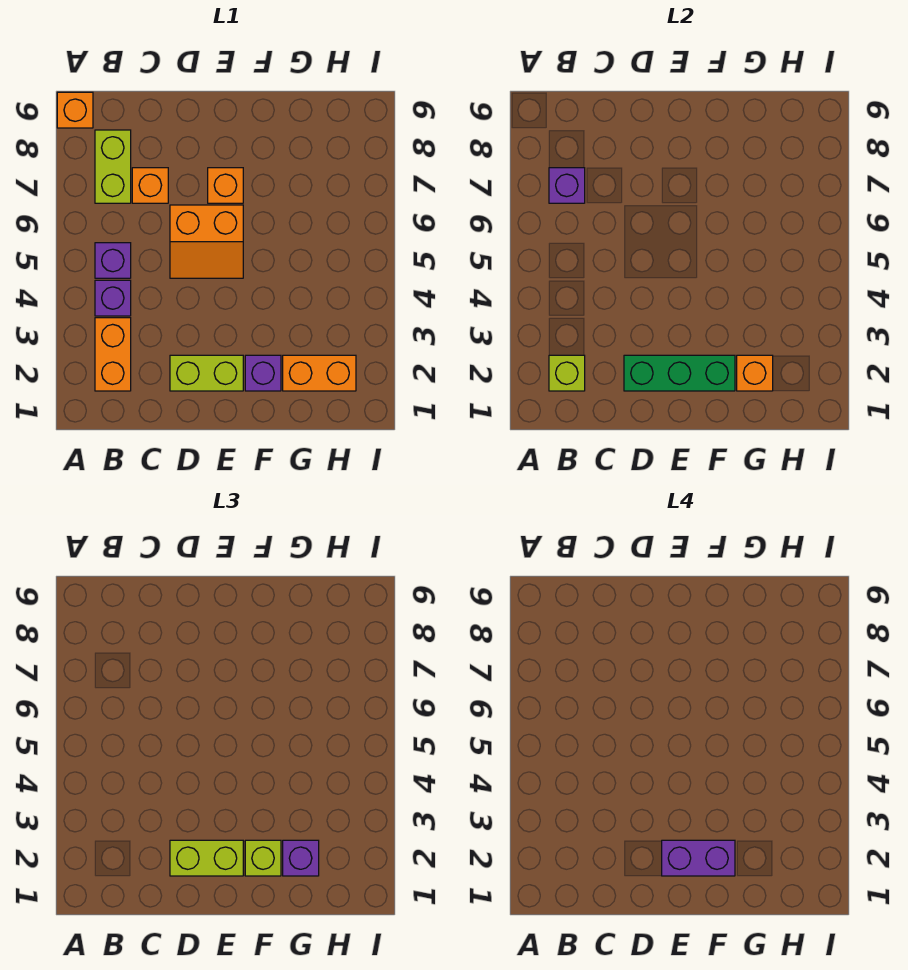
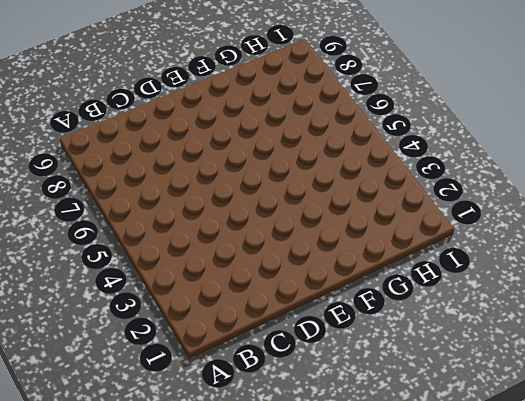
none -> orange 1x1 brick [57,92,93,128]
none -> orange 1x2 brick [95,318,131,391]
none -> purple 1x1 brick [95,280,131,316]

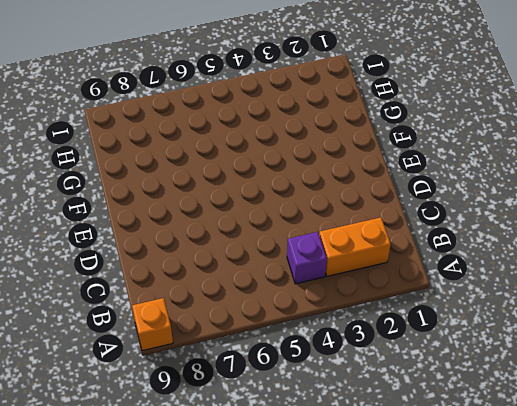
none -> purple 1x1 brick [95,243,131,278]
none -> lime 1x2 brick [95,130,131,203]
none -> orange 1x1 brick [132,168,168,203]

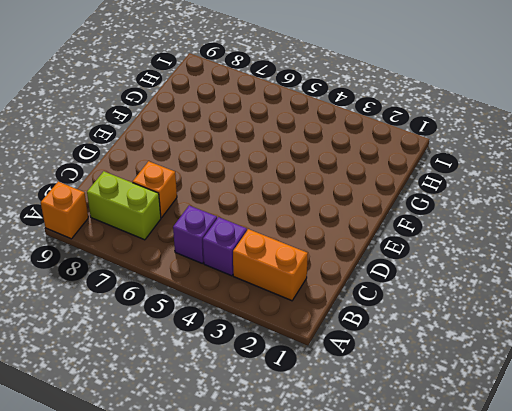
none -> lime 1x2 brick [170,355,243,391]
none -> orange 2x2 slope [170,205,243,278]
none -> orange 1x1 brick [208,168,243,203]

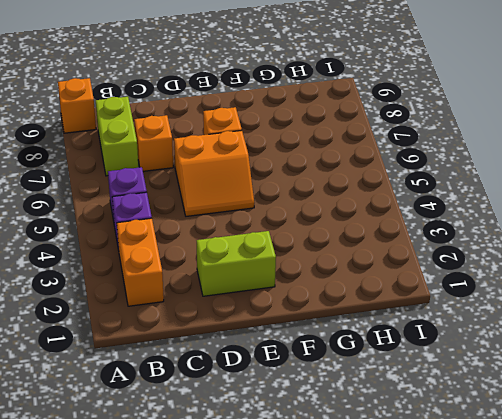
none -> purple 1x1 brick [245,355,281,391]
none -> orange 1x2 brick [283,355,356,391]
none -> lime 1x1 brick [549,355,585,391]

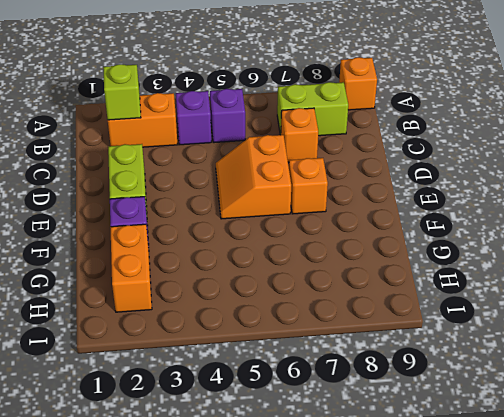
none -> purple 1x1 brick [549,168,585,203]
none -> green 1x3 brick [624,355,735,391]
none -> orange 1x1 brick [737,355,773,391]

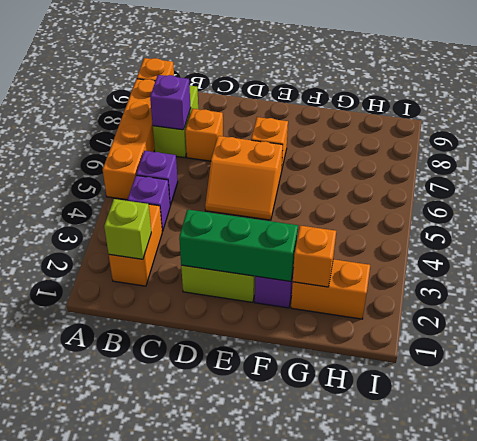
orange 1x4 brick [103,79,155,200] -> none
none -> lime 1x2 brick [170,840,243,876]
none -> lime 1x1 brick [245,840,281,876]
none -> purple 1x1 brick [283,840,319,876]

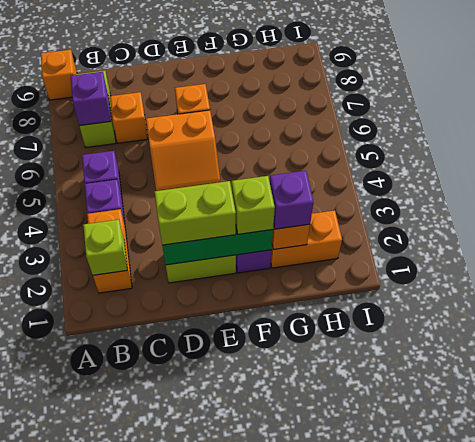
none -> purple 1x2 brick [662,840,735,876]

